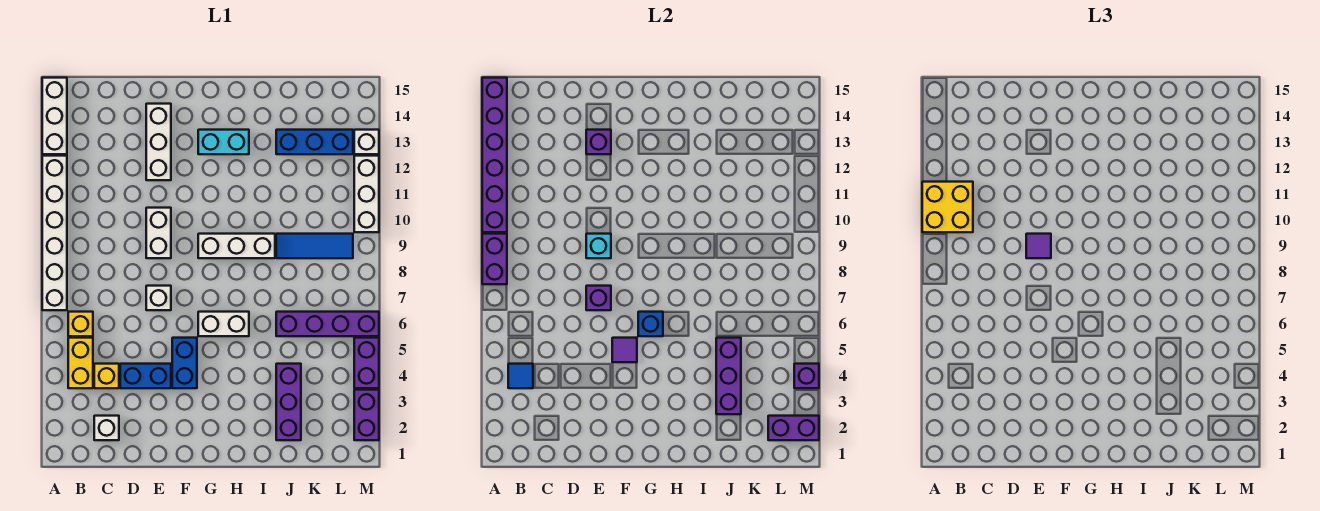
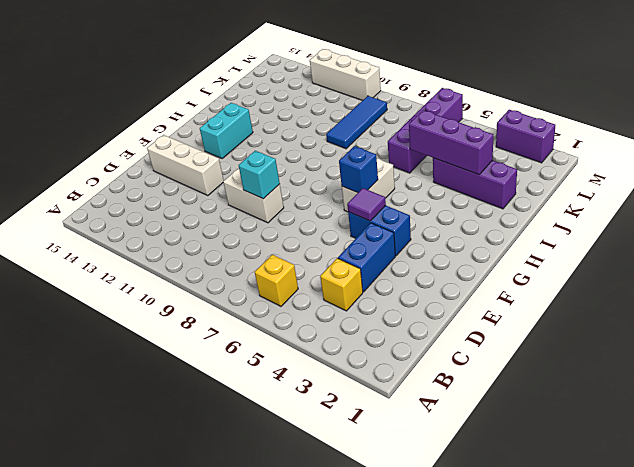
none -> white 1x6 brick [42,156,67,310]
none -> white 1x3 brick [42,78,67,154]
none -> yellow 1x2 brick [68,338,93,388]
none -> white 1x1 brick [94,416,119,440]

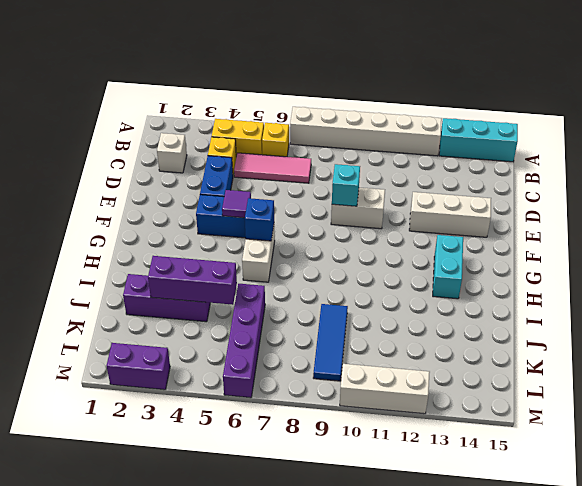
cyan 1x3 brick [439,118,518,162] -> white 1x3 brick [42,78,67,154]
pink 1x3 tile [234,153,311,183] -> none
none -> white 1x1 brick [146,286,171,310]
none -> white 1x3 brick [198,234,275,258]
none -> blue 1x3 brick [276,130,353,154]
none -> purple 1x2 brick [354,338,379,388]

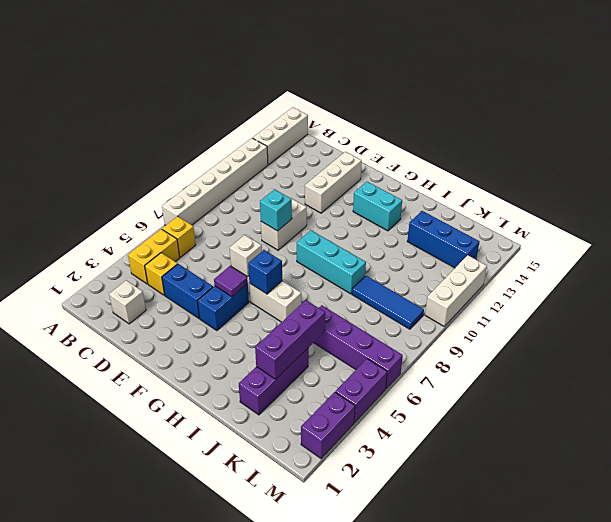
cyan 1x3 brick [297,230,366,294] -> white 1x3 brick [198,234,275,258]
none -> white 1x1 brick [354,130,379,154]
none -> purple 1x2 brick [482,234,507,284]
none -> purple 1x6 brick [482,78,507,232]
none -> blue 1x1 tile [508,364,533,388]

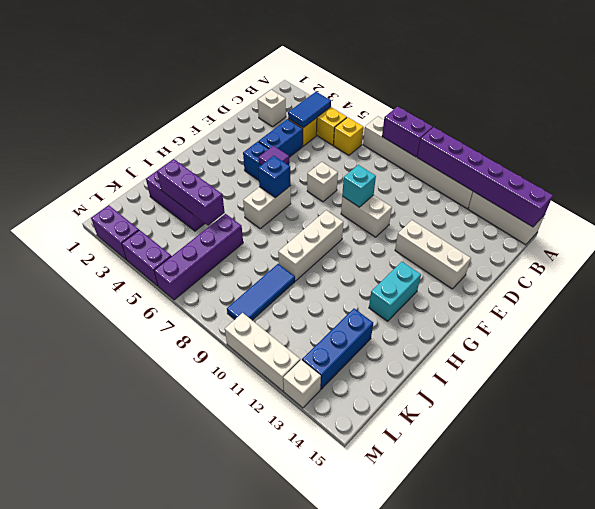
blue 1x2 tile [288,92,331,128] -> blue 1x1 tile [508,364,533,388]
none -> purple 1x1 brick [586,286,611,310]
none -> purple 1x1 brick [586,130,611,154]
none -> purple 1x2 brick [768,416,819,440]
none -> purple 1x1 brick [794,364,819,388]

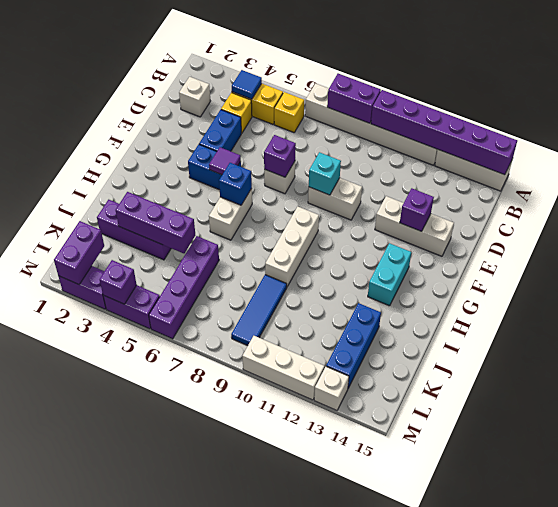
none -> yellow 2x2 brick [922,182,973,232]
none -> purple 1x1 tile [1026,234,1051,258]

